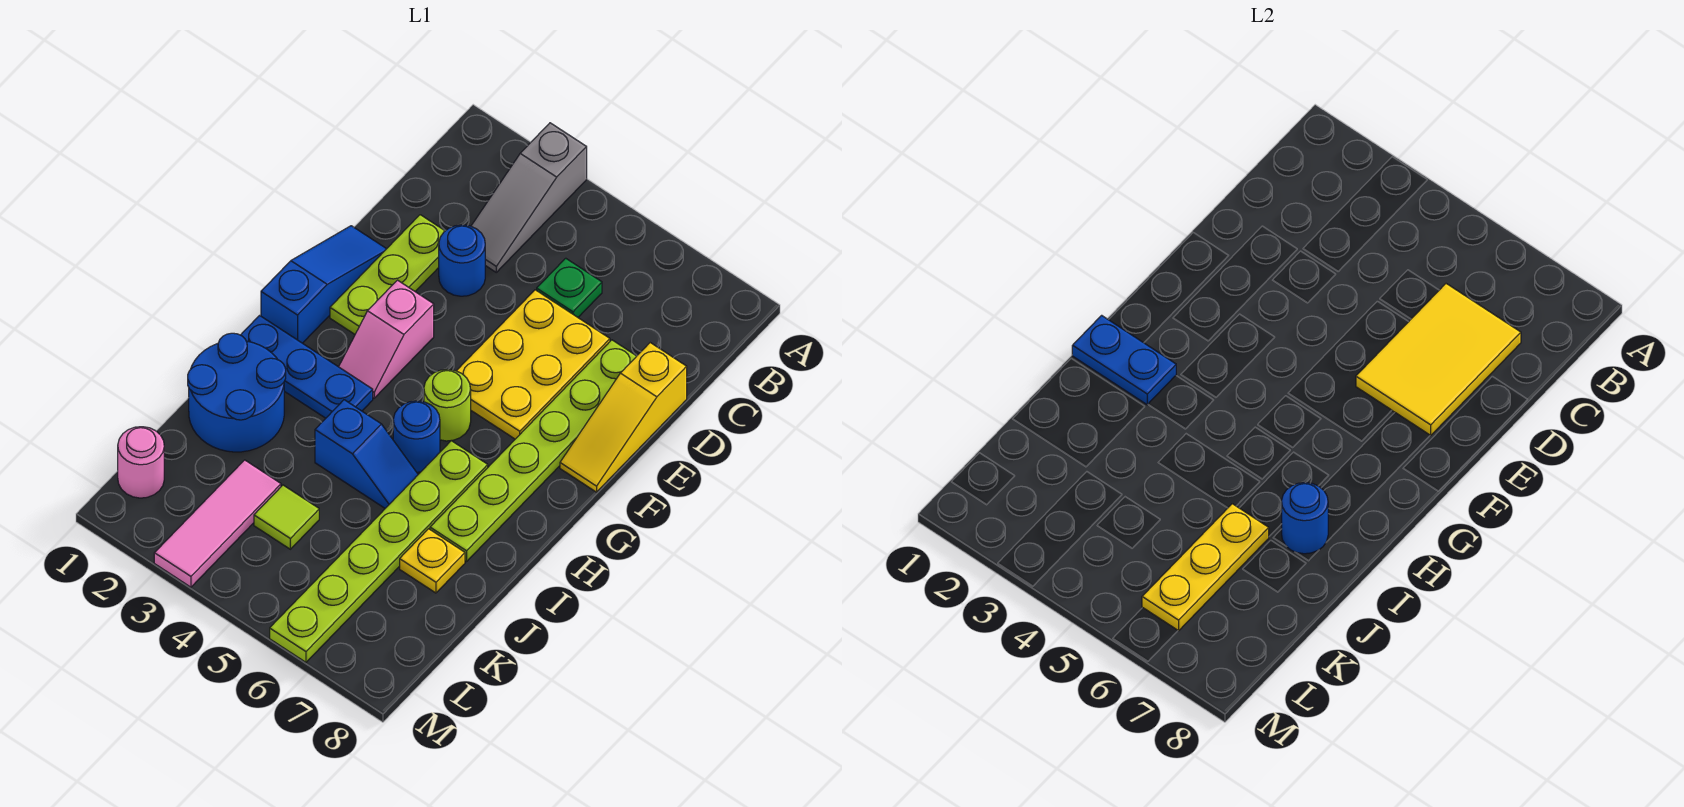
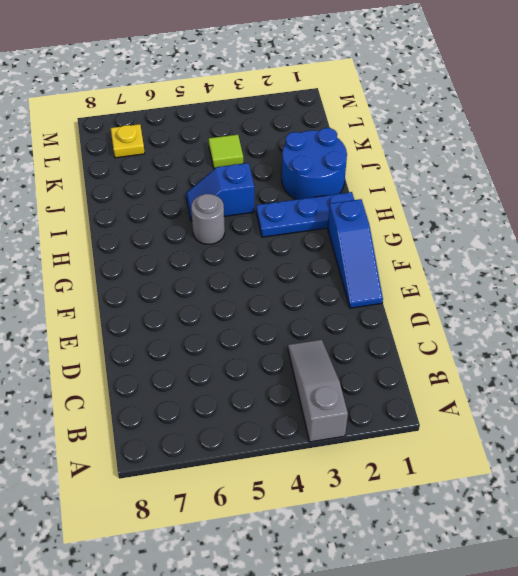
grey 1x1 round brick [191,194,225,244] -> blue 1x1 round brick [393,401,440,472]
yellow 1x1 plate [111,124,145,158] -> yellow 1x1 plate moved to [400,529,465,593]
none -> green 1x1 plate [537,258,602,317]
none -> lime 1x3 plate [330,215,445,334]
none -> blue 1x1 round brick [439,225,485,296]

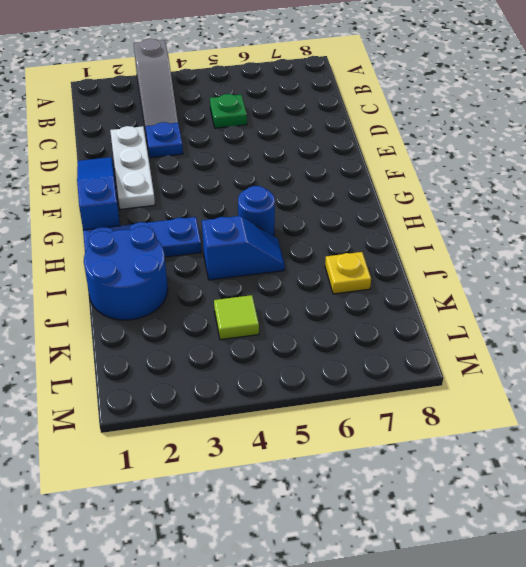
white 1x3 plate [110,126,155,209] -> lime 1x3 plate [330,215,445,334]
blue 1x1 plate [145,122,183,158] -> blue 1x1 round brick [439,225,485,296]
none -> yellow 2x3 plate [457,290,610,439]
none -> lime 1x6 plate [430,340,636,562]
none -> yellow 1x3 slope [560,343,687,492]

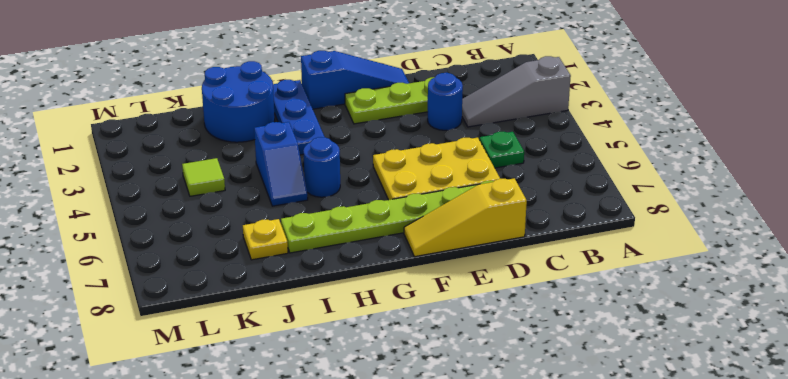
none -> pink 1x2 slope [339,280,434,398]
none -> lime 1x1 round brick [424,369,471,441]
none -> lime 1x6 plate [270,441,488,662]

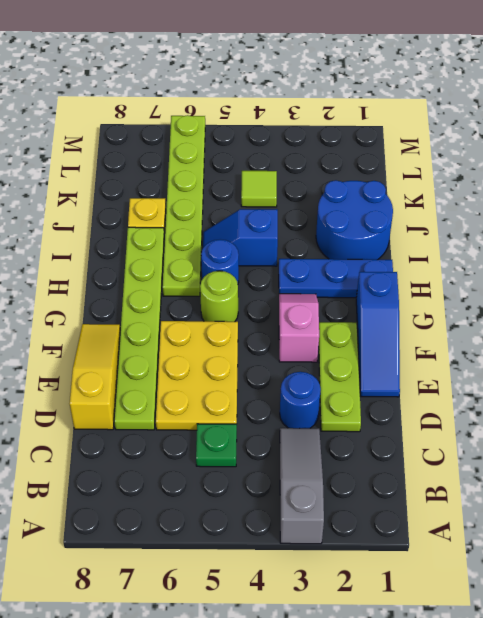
none -> pink 1x3 tile [154,460,281,587]
none -> pink 1x1 round brick [118,427,164,498]
none -> yellow 2x3 tile [1356,284,1521,436]

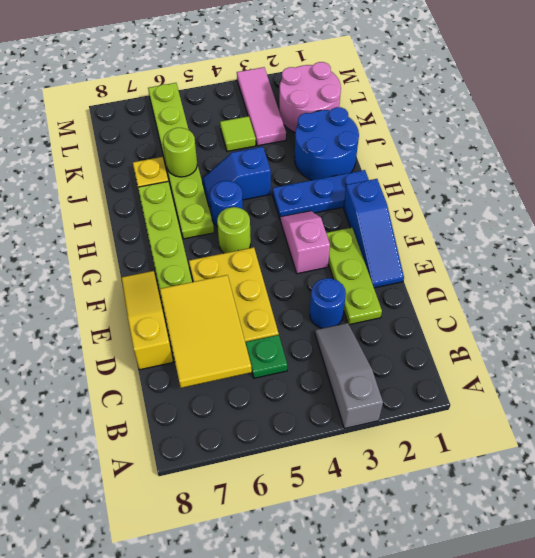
lime 1x1 round brick [163,128,197,177] -> yellow 1x3 plate [1142,504,1269,631]
pink 2x2 round brick [279,62,341,132] -> pink 1x1 round brick [118,427,164,498]
none -> blue 1x2 plate [1072,315,1176,405]
none -> blue 1x1 round brick [1282,482,1328,554]

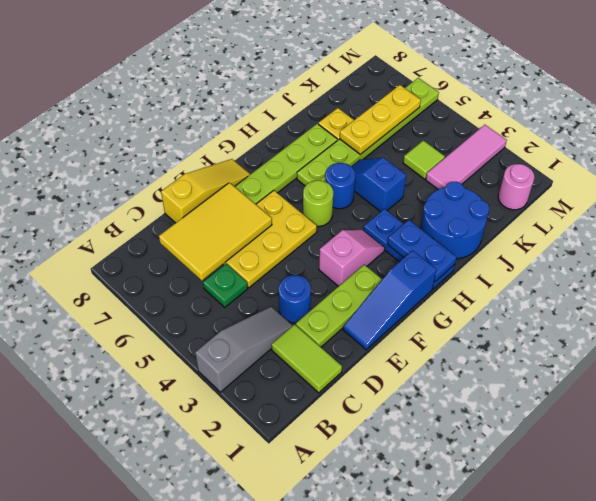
lime 1x2 tile [271,324,342,393] -> none
none -> blue 1x1 round brick [1282,482,1328,554]

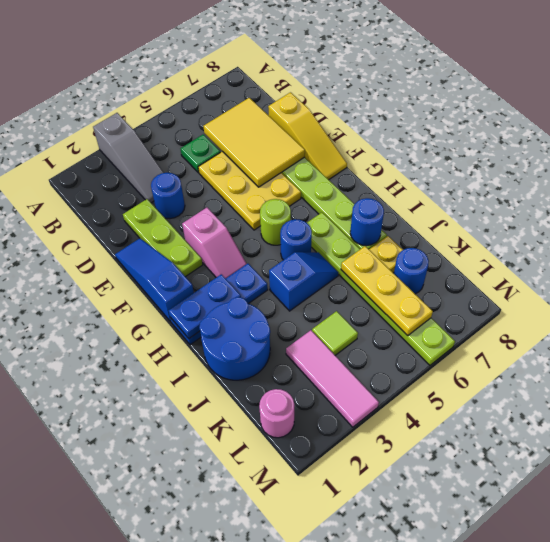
blue 1x1 round brick [394,248,429,294] -> none

